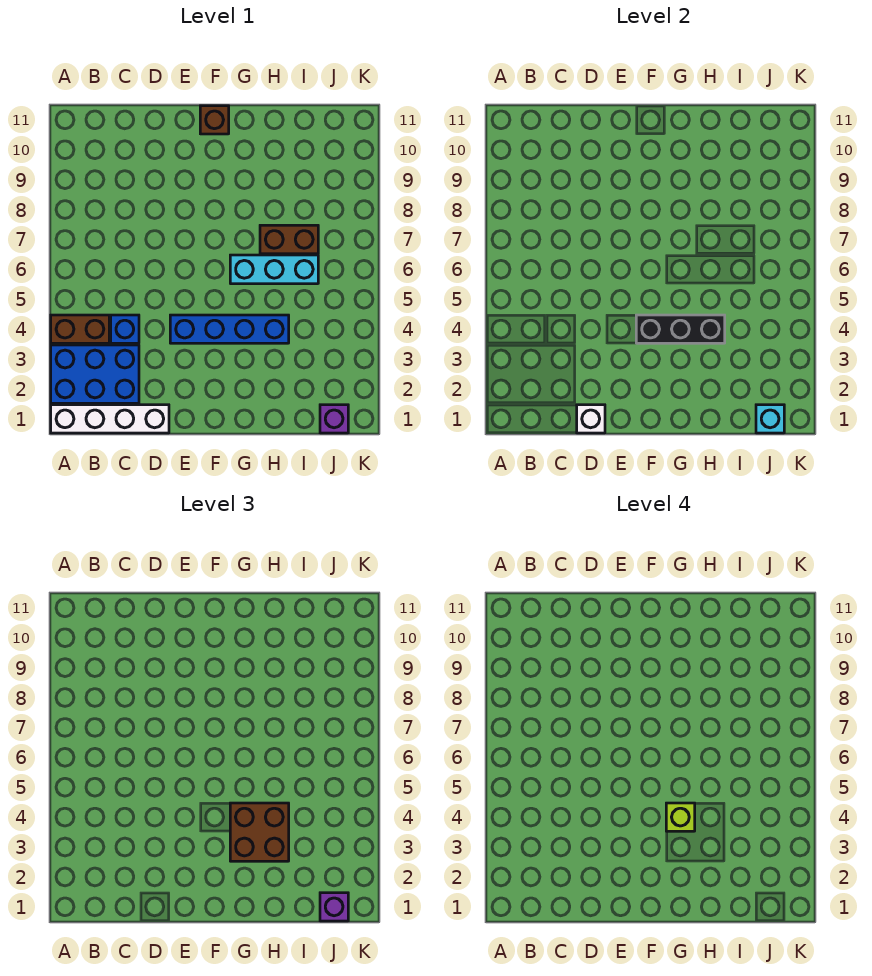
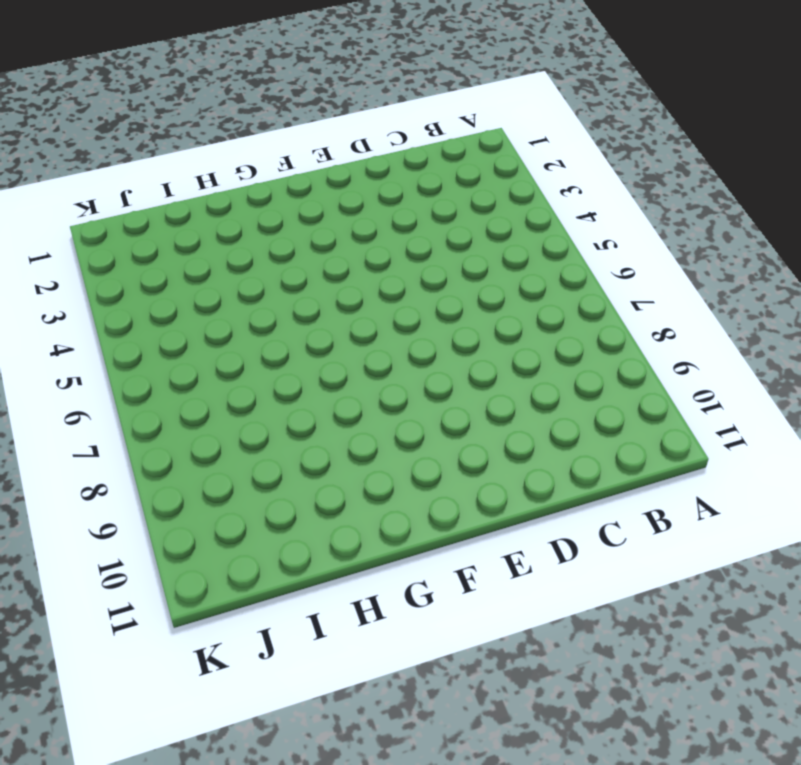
none -> white 1x4 brick [51,405,169,433]
none -> blue 2x3 brick [51,345,139,403]
none -> brown 1x2 brick [51,315,109,343]

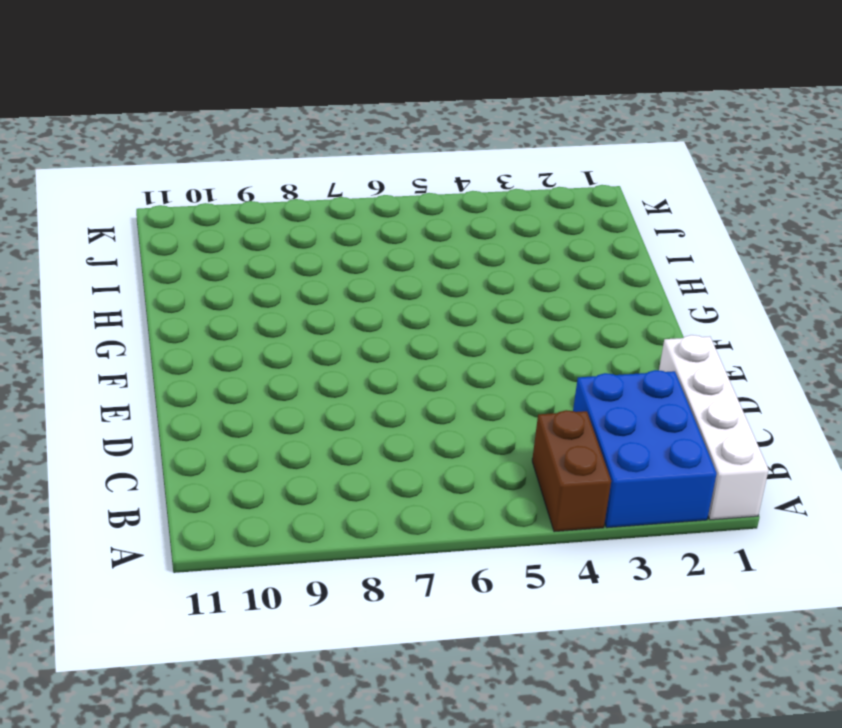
none -> blue 1x1 brick [111,315,139,343]
none -> blue 1x4 brick [170,315,289,343]
none -> brown 1x1 brick [200,106,229,134]

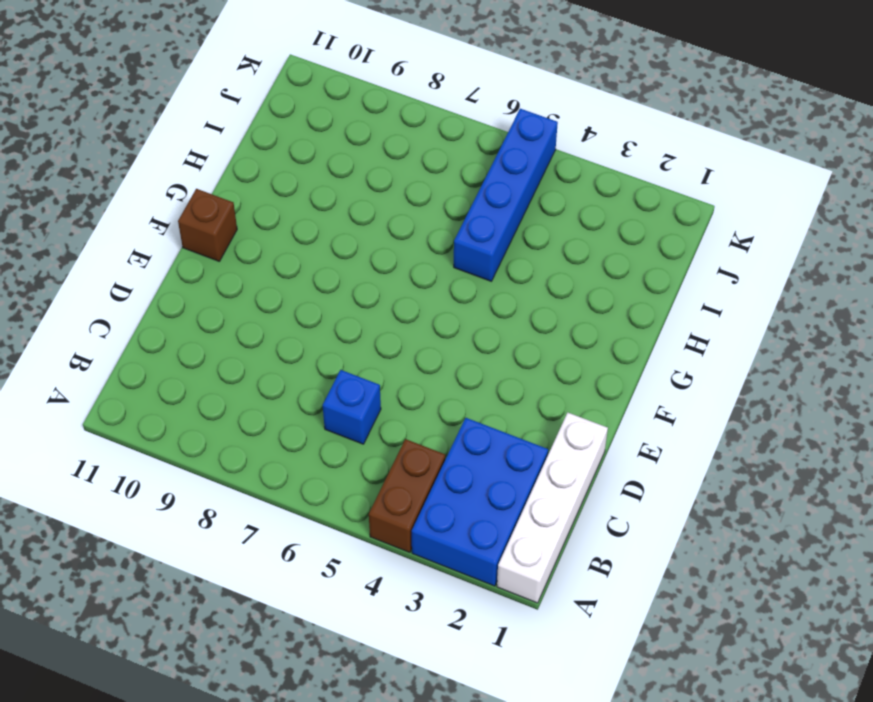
blue 1x1 brick [323,370,381,444] -> blue 1x1 brick moved to [111,315,139,343]
blue 1x4 brick [454,109,558,281] -> blue 1x4 brick moved to [170,315,289,343]
none -> cyan 1x3 brick [230,255,318,284]
none -> brown 1x2 brick [260,225,318,254]
none -> purple 1x1 brick [320,405,348,433]

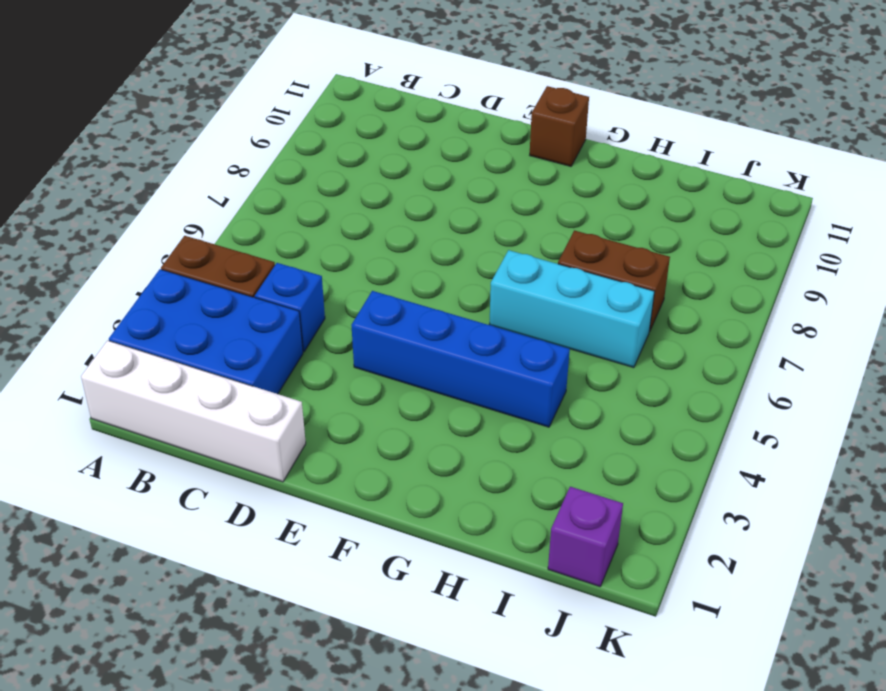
none -> white 1x1 brick [577,405,605,433]
none -> black 1x3 brick [636,315,725,343]
none -> cyan 1x1 brick [756,405,784,433]

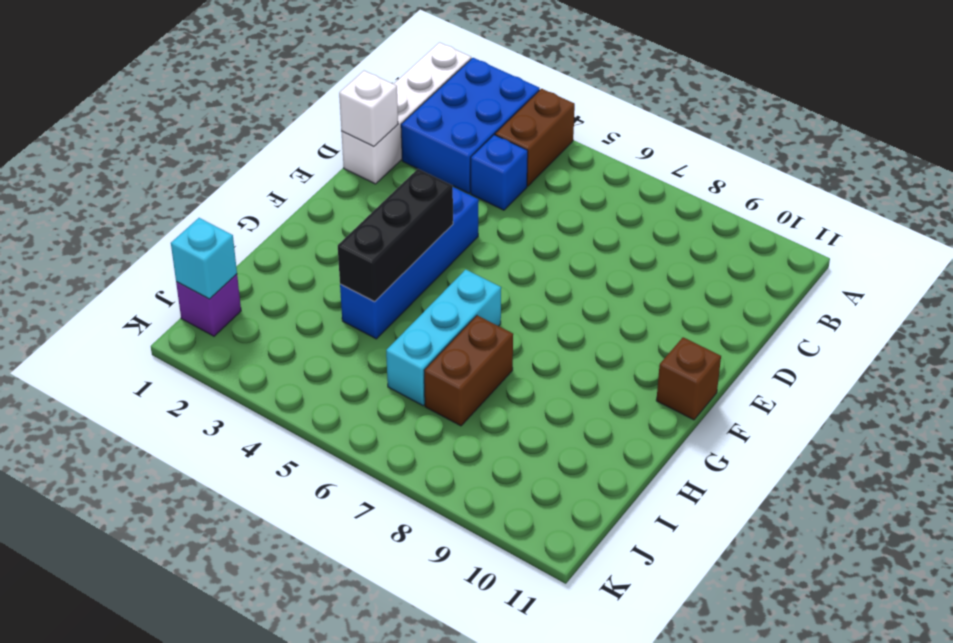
none -> brown 2x2 brick [230,803,289,861]
none -> purple 1x1 brick [320,893,348,921]
none -> lime 1x1 brick [666,803,695,831]

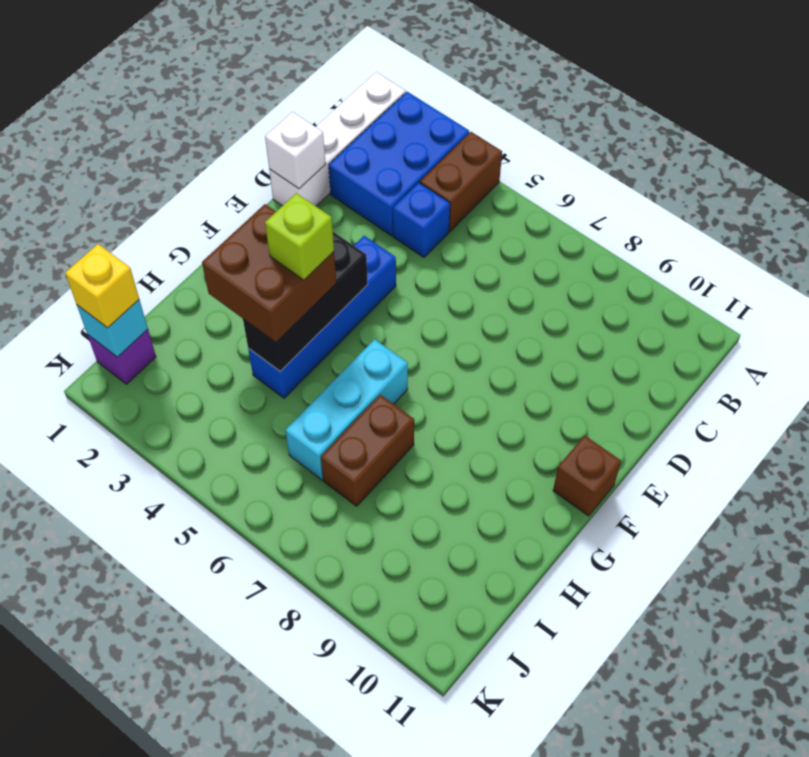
yellow 1x1 brick [65,244,139,328] -> purple 1x1 brick [320,893,348,921]

